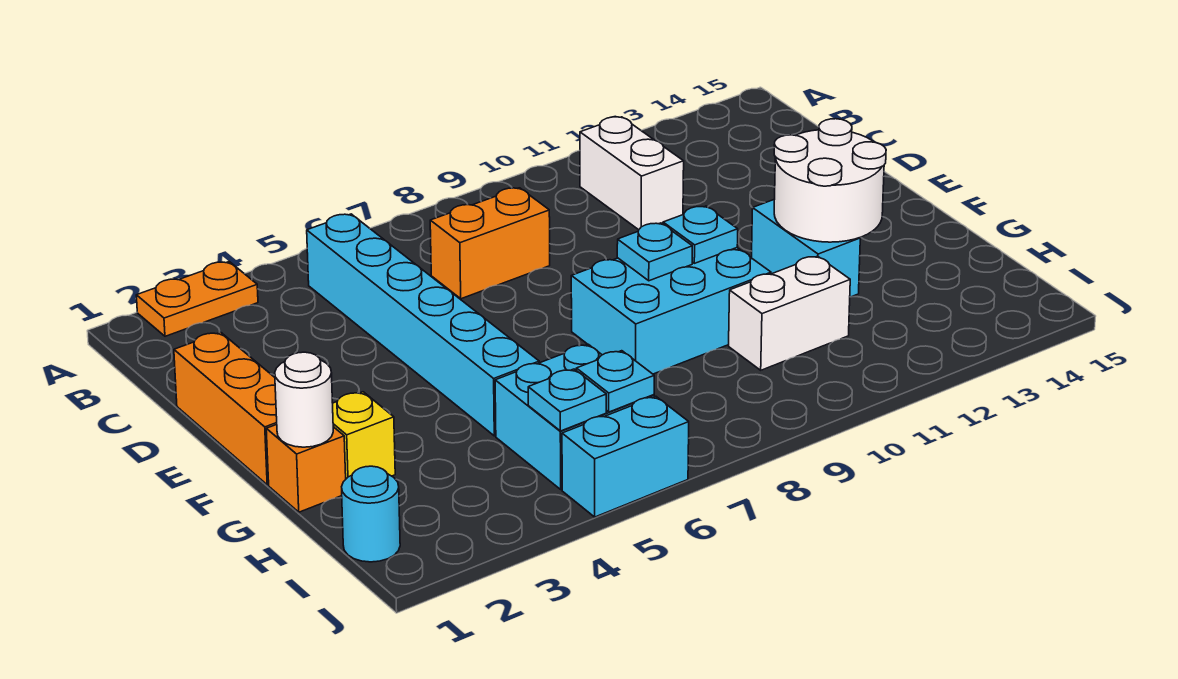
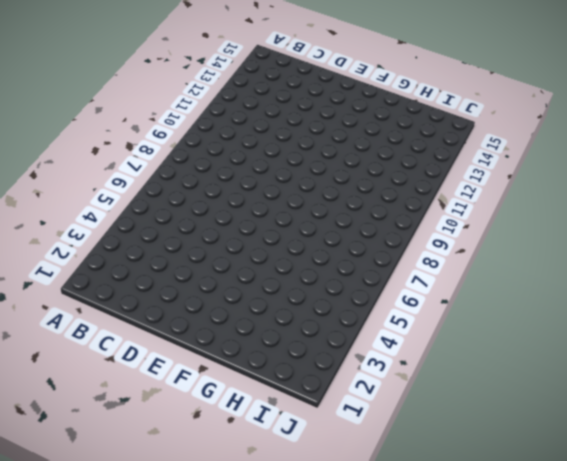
none -> orange 1x2 plate [136,262,258,336]
none -> cyan 1x6 brick [307,214,539,436]
none -> white 1x2 brick [580,117,684,230]

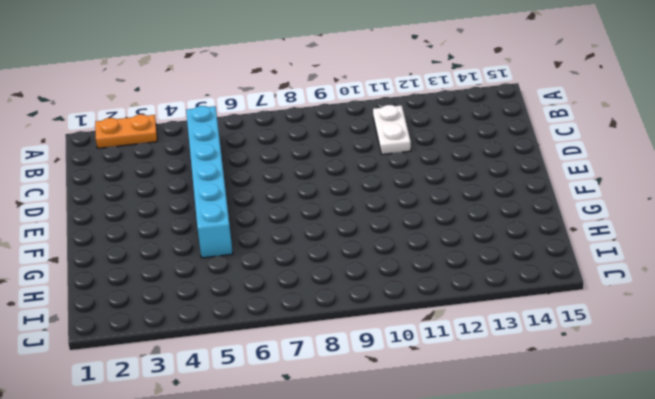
white 1x2 plate [373,105,411,154] -> white 1x2 brick [580,117,684,230]
none -> orange 1x2 brick [430,188,550,299]
none -> orange 1x3 brick [174,332,277,485]
none -> cyan 2x3 brick [571,248,771,374]

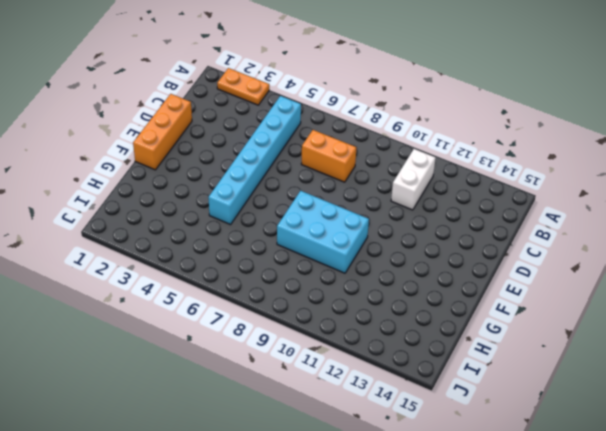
none -> cyan 1x2 brick [752,200,860,297]
none -> orange 1x1 brick [266,424,346,512]
none -> yellow 1x1 brick [333,392,395,479]

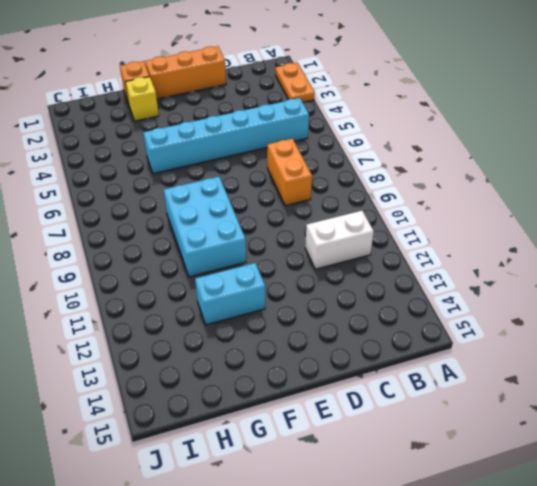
none -> cyan 2x2 brick [495,344,654,489]
none -> white 1x2 brick [729,256,850,370]
none -> cyan 1x1 round brick [342,466,400,562]

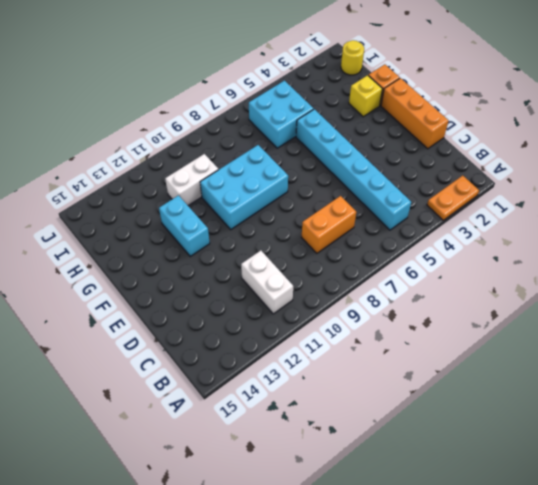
yellow 1x1 round brick [341,40,364,75] -> cyan 1x1 round brick [342,466,400,562]
none -> cyan 1x2 brick [562,396,689,517]
none -> cyan 1x1 plate [617,223,692,281]
none -> cyan 1x1 plate [663,206,738,263]

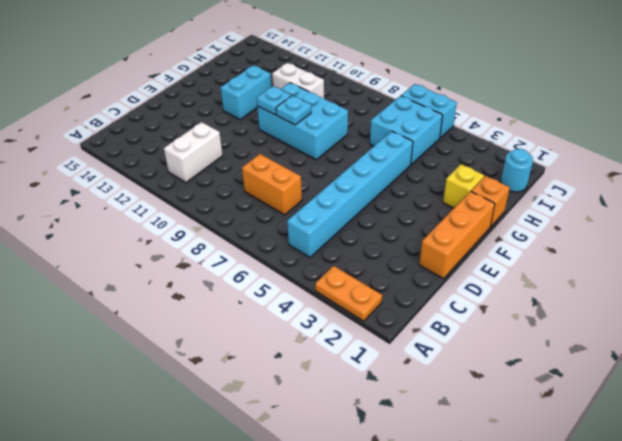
none -> white 2x2 round brick [774,119,886,242]
none -> white 1x1 round brick [275,352,333,447]
none -> cyan 1x1 plate [528,369,606,431]

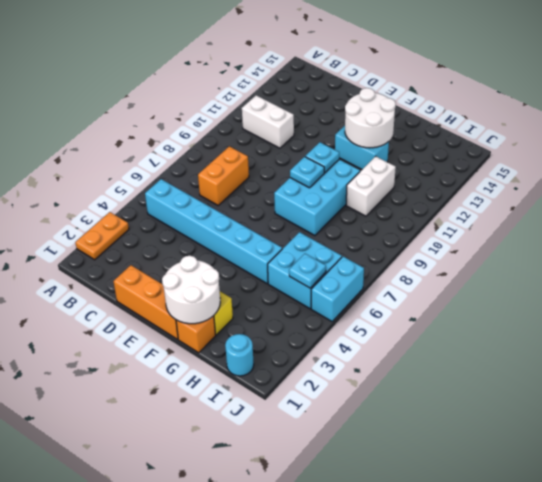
white 2x2 round brick [162,256,220,324] -> white 1x1 round brick [275,352,333,447]
none -> cyan 1x1 plate [576,351,654,412]

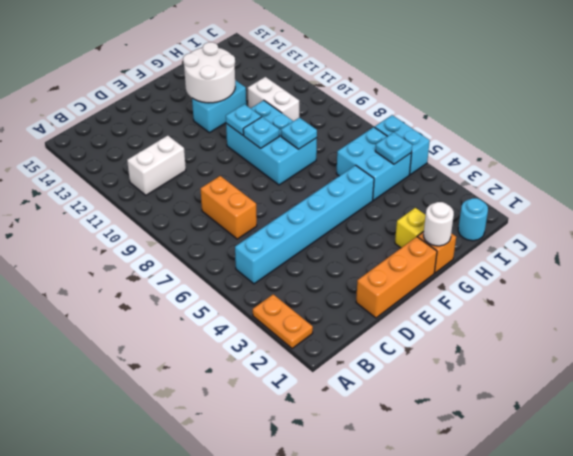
cyan 1x1 plate [281,118,317,149] -> cyan 1x1 plate moved to [576,351,654,412]

